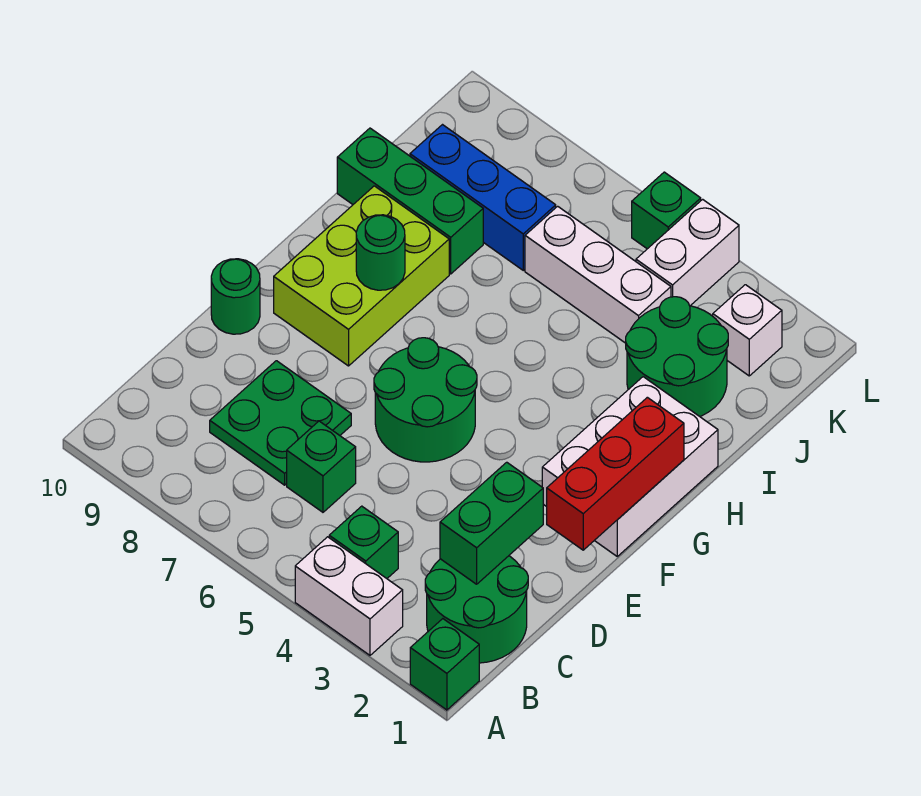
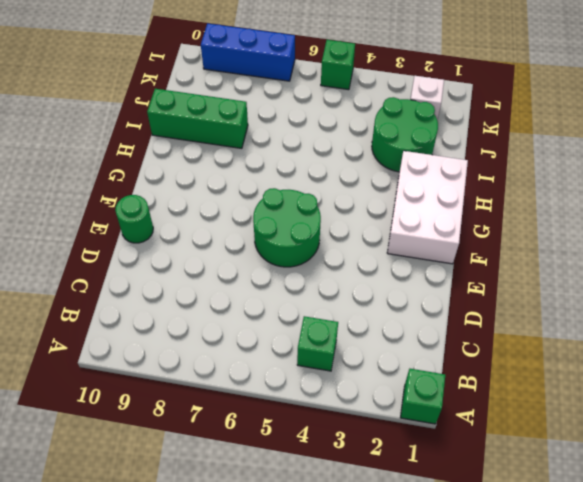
blue 1x3 brick [201,23,295,81] -> blue 1x3 brick moved to [410,125,556,270]
none -> white 1x2 brick [295,537,403,655]
none -> green 2x2 round brick [425,556,528,663]
none -> green 1x1 brick [287,421,356,512]

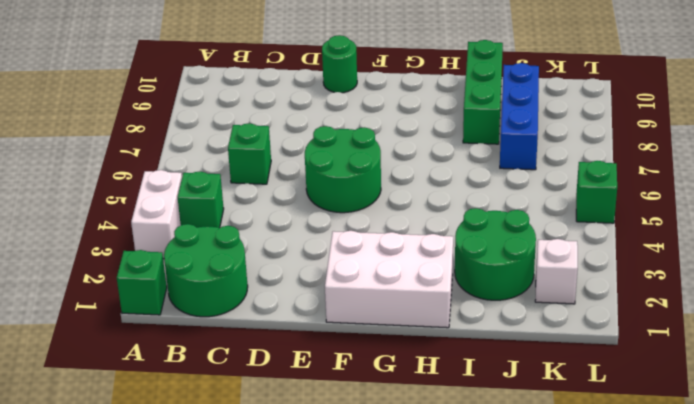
none -> green 2x2 plate [210,361,351,485]
none -> lime 2x3 brick [274,186,449,366]
none -> white 1x3 brick [525,206,671,343]

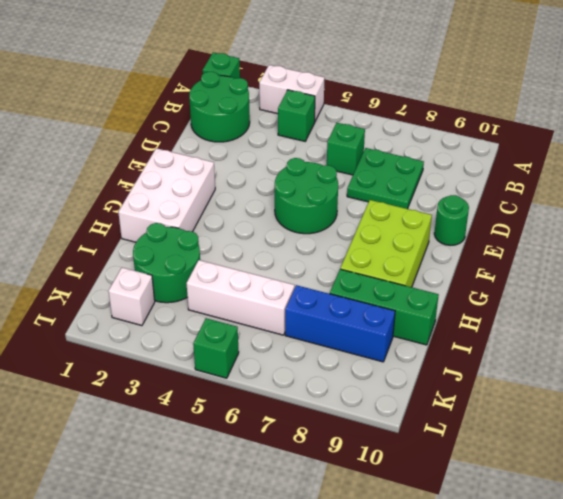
none -> white 1x2 brick [636,199,739,306]
none -> green 1x2 brick [440,462,543,584]
none -> red 1x3 brick [547,397,684,550]

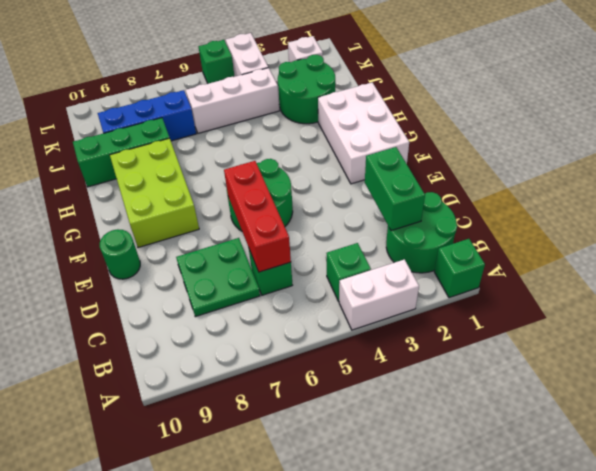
red 1x3 brick [224,161,291,272] -> red 1x3 brick moved to [547,397,684,550]
none -> green 1x1 round brick [356,215,405,290]

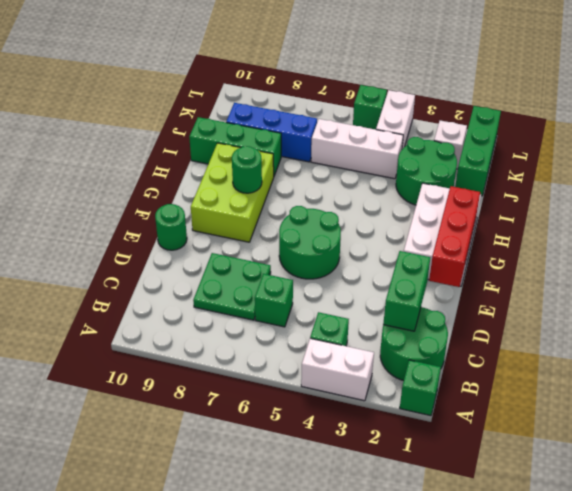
green 1x3 brick [455,106,501,196] -> none

